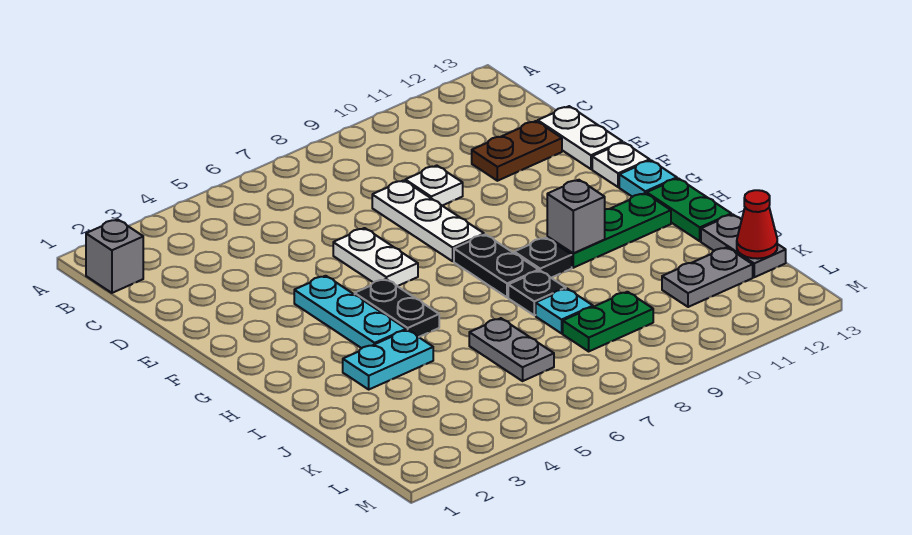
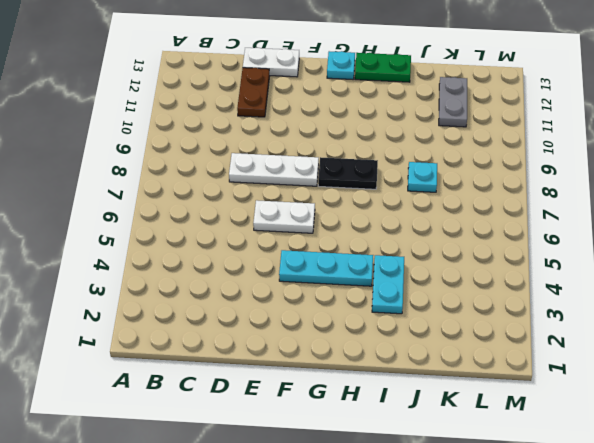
none -> grey 1x1 brick [86,219,143,293]
none -> white 1x1 plate [405,166,463,206]
none -> white 1x1 plate [592,142,650,187]

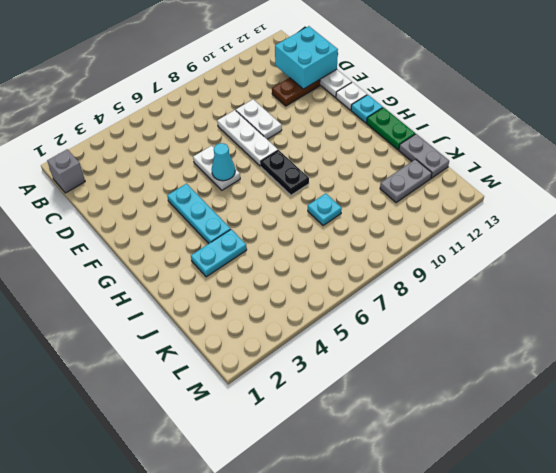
cyan 2x2 brick [275,26,338,89] -> none
white 1x2 plate [236,99,282,139] -> white 1x1 plate [405,166,463,206]
cyan 1x1 cone [212,143,235,181] -> none
none -> black 1x2 plate [355,279,439,337]
none -> black 1x1 plate [514,238,572,278]
none -> green 1x3 plate [547,193,671,268]

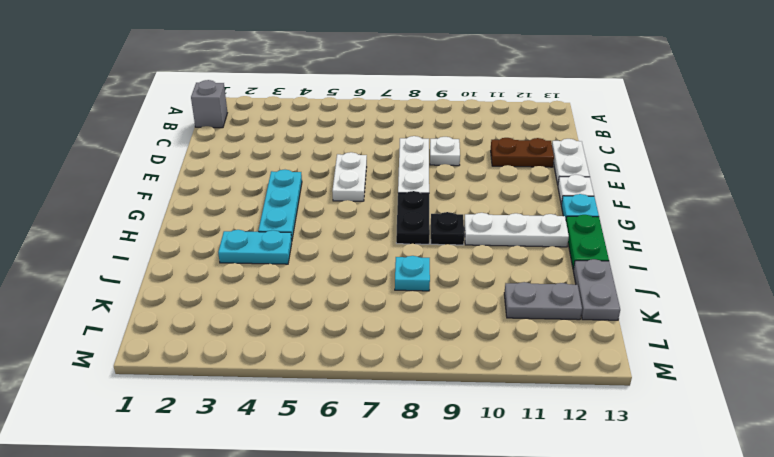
white 1x3 plate [464,213,569,247] -> green 1x3 plate [547,193,671,268]
none -> black 1x2 plate [355,279,439,337]
none -> black 1x1 plate [508,271,566,315]
none -> grey 1x2 plate [469,318,554,381]

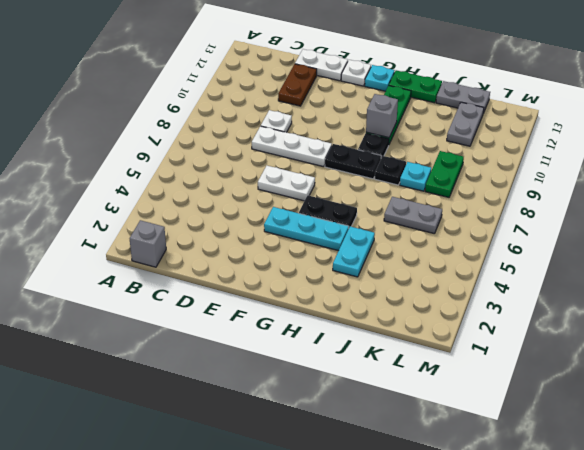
none -> red 1x1 cone [737,190,777,259]

